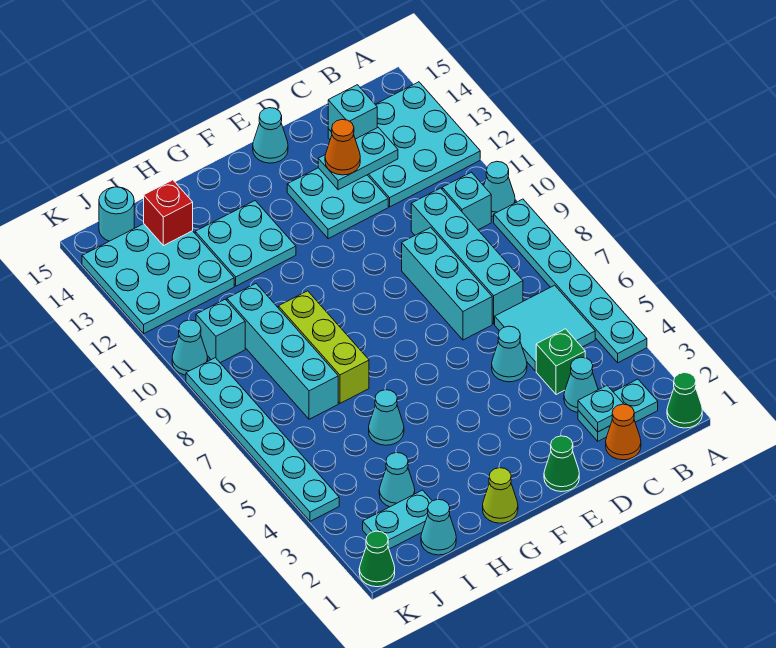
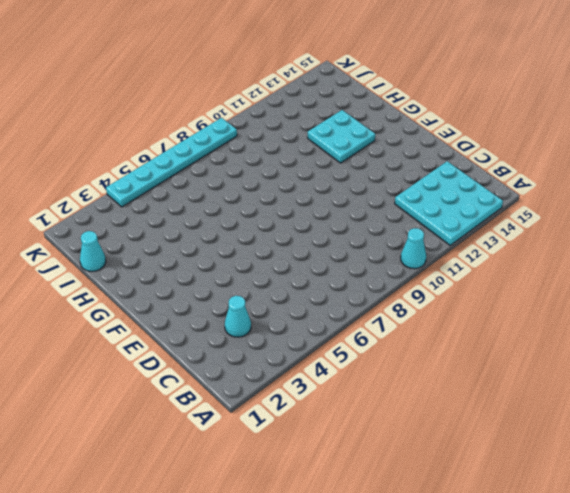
none -> green 1x1 cone [667,373,702,428]
none -> cyan 1x6 plate [494,199,647,363]
none -> cyan 1x2 plate [578,379,658,441]
none -> cyan 2x2 tile [495,285,595,371]

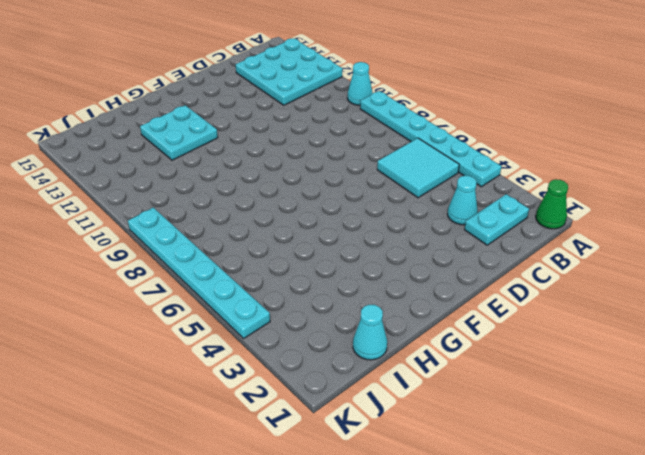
none -> cyan 1x1 brick [442,172,491,230]
none -> orange 1x1 cone [606,404,641,460]
none -> green 1x1 brick [536,329,585,395]
none -> cyan 1x4 brick [411,188,523,324]

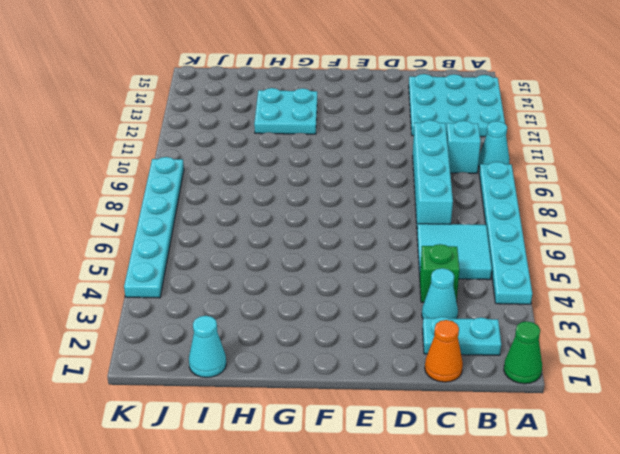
none -> cyan 1x1 cone [492,326,527,382]
none -> cyan 1x3 brick [402,227,492,340]
none -> cyan 2x2 plate [287,168,388,239]
none -> green 1x1 cone [544,436,579,492]

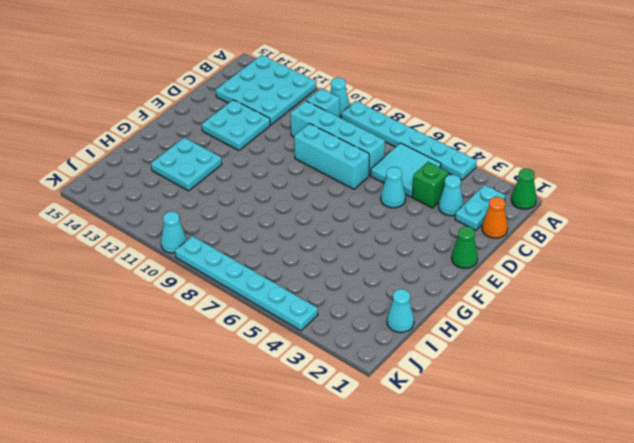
none -> cyan 1x1 cone [253,108,288,163]
none -> lime 1x1 cone [483,468,518,523]
none -> cyan 1x1 cone [369,390,404,445]
none -> lime 1x3 brick [278,291,369,403]

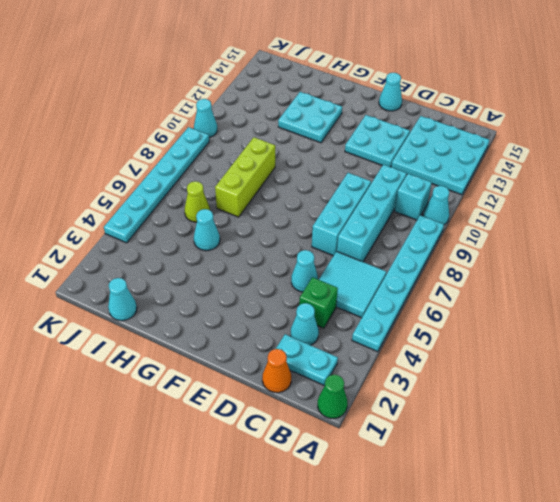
lime 1x1 cone [185,181,210,222] -> lime 1x1 cone moved to [483,468,518,523]
none -> green 1x1 cone [544,436,579,492]
none -> cyan 1x2 plate [363,490,432,549]
none -> cyan 1x1 cone [379,453,415,507]
none -> cyan 1x4 brick [227,284,338,419]

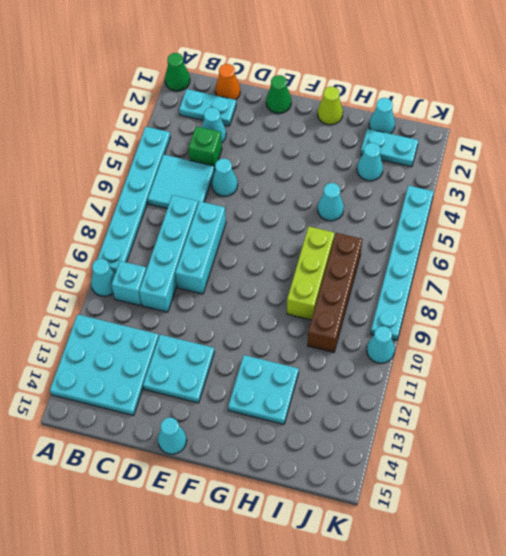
brown 1x4 brick [308,233,362,352] -> cyan 1x4 brick [227,284,338,419]
none -> cyan 3x3 plate [82,224,234,334]
none -> cyan 1x1 brick [196,299,245,363]
none -> cyan 1x1 round brick [99,187,134,241]
none -> green 1x1 cone [359,531,395,587]

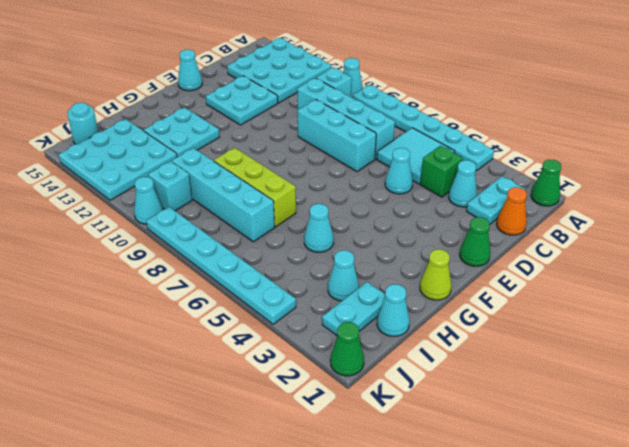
none -> cyan 1x1 plate [578,386,623,432]
none -> cyan 1x2 plate [318,128,398,190]
none -> cyan 1x1 brick [328,85,377,139]
none -> red 1x1 brick [144,180,193,246]

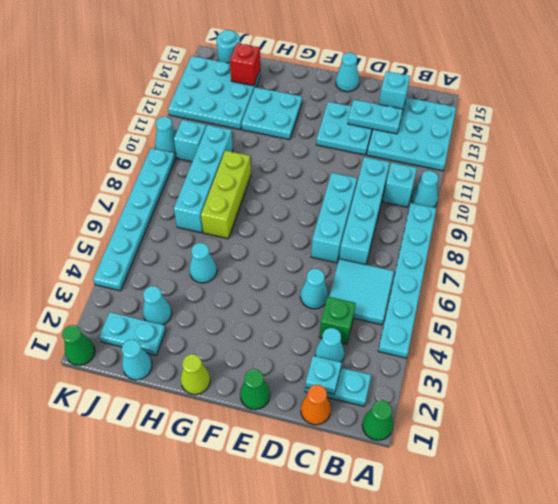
none -> orange 1x1 cone [325,120,360,175]

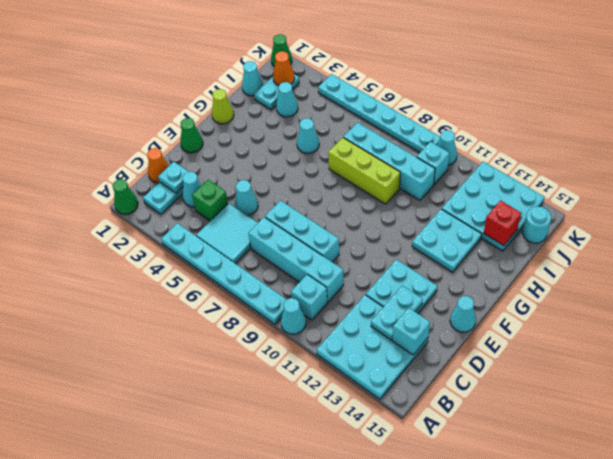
orange 1x1 cone [273,51,295,85] -> orange 1x1 cone moved to [325,120,360,175]

